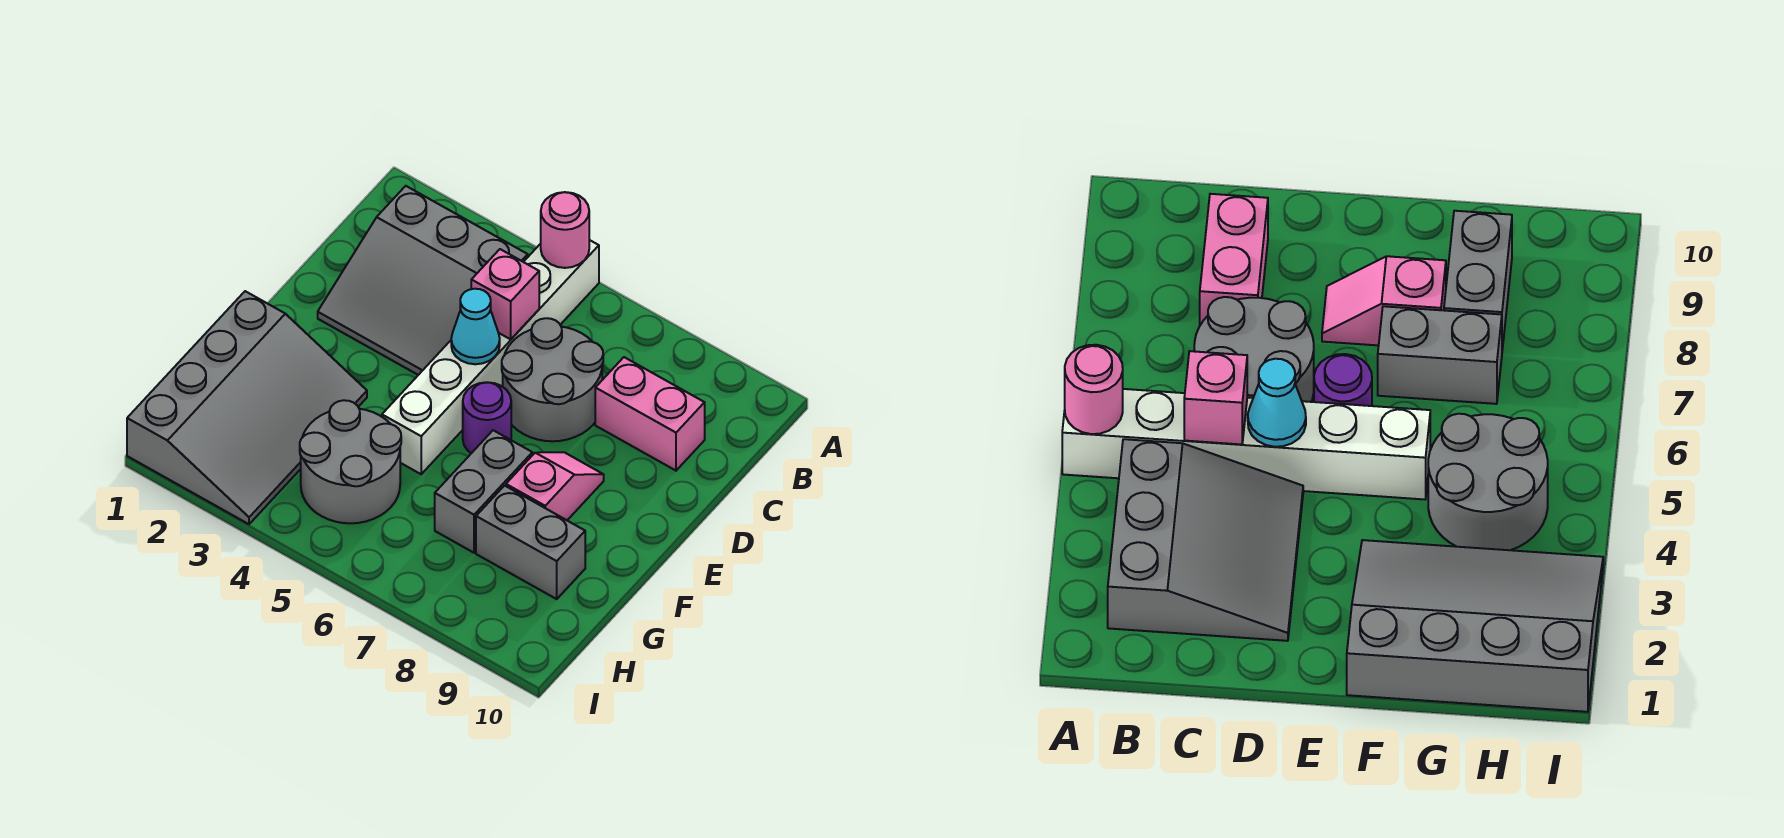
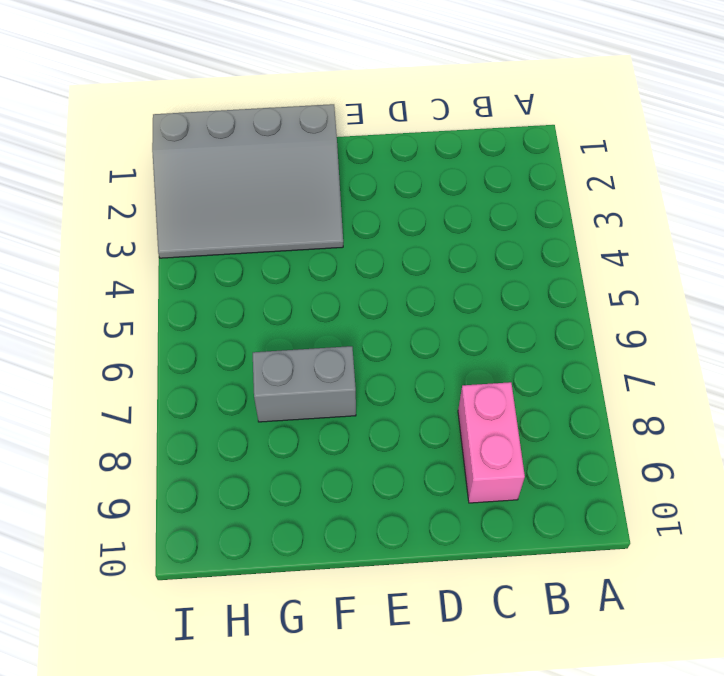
none -> white 1x6 brick [382,240,599,474]
none -> grey 3x3 slope [318,186,528,375]
none -> grey 2x2 round brick [502,318,603,441]

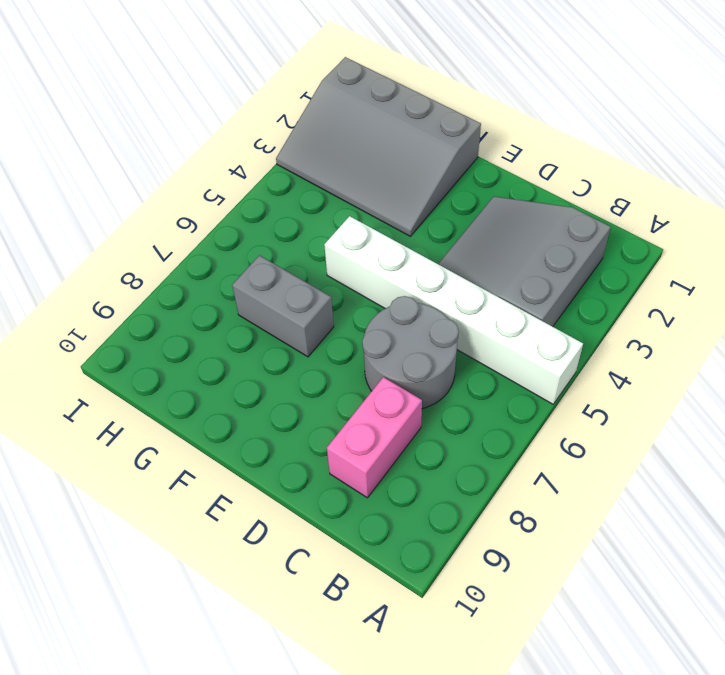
none -> purple 1x1 round brick [463,382,511,453]
none -> pink 1x2 slope [506,452,604,520]
none -> grey 2x2 round brick [300,400,401,523]

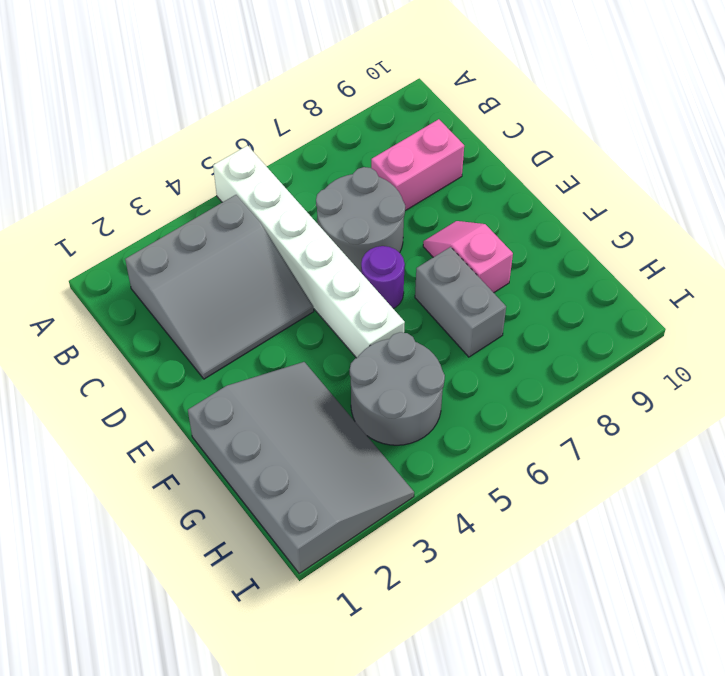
none -> grey 1x2 brick [476,486,585,599]
none -> pink 1x1 round brick [541,192,589,268]
none -> pink 1x1 brick [471,249,539,339]

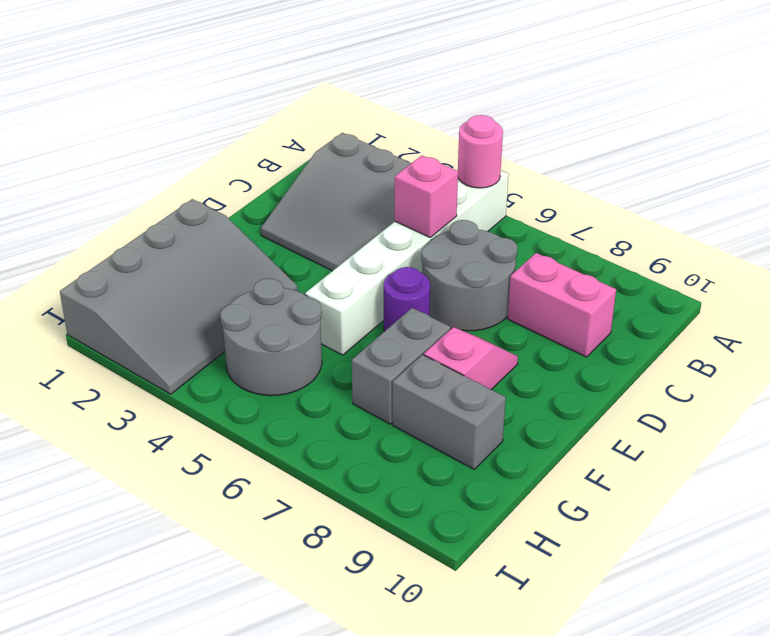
none -> cyan 1x1 cone [451,289,500,364]

